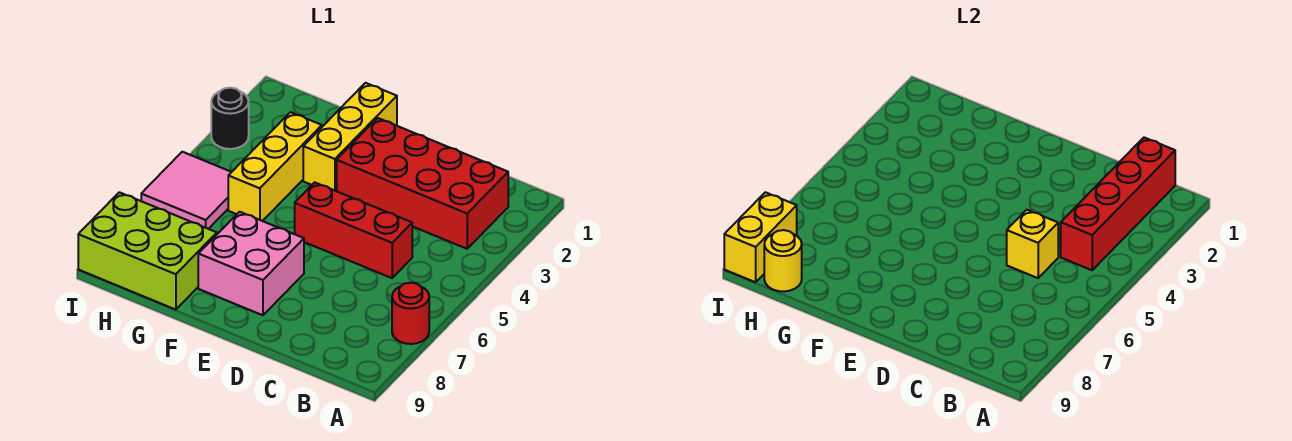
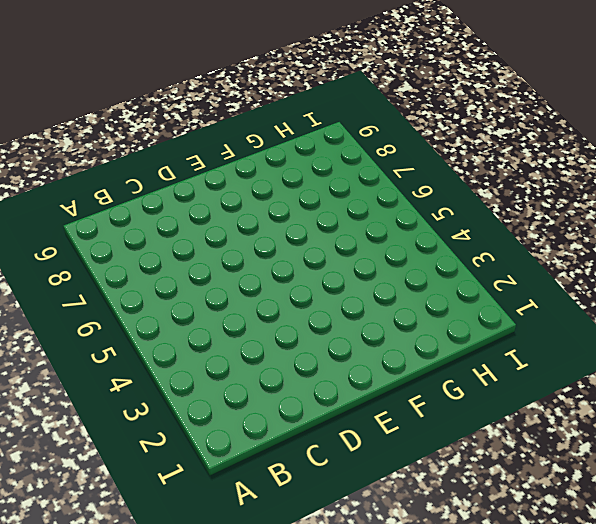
none -> red 1x1 round brick [392,283,429,344]
none -> red 2x4 brick [337,118,509,249]
none -> red 1x3 brick [295,182,412,278]

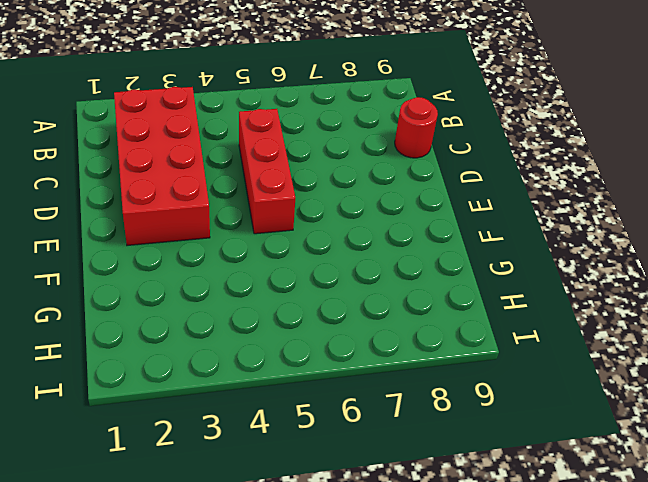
red 1x1 round brick [395,97,438,158] -> red 1x1 round brick moved to [392,283,429,344]
none -> pink 2x2 brick [198,212,304,315]
none -> yellow 1x3 brick [303,83,397,191]
none -> yellow 1x3 brick [228,112,322,221]

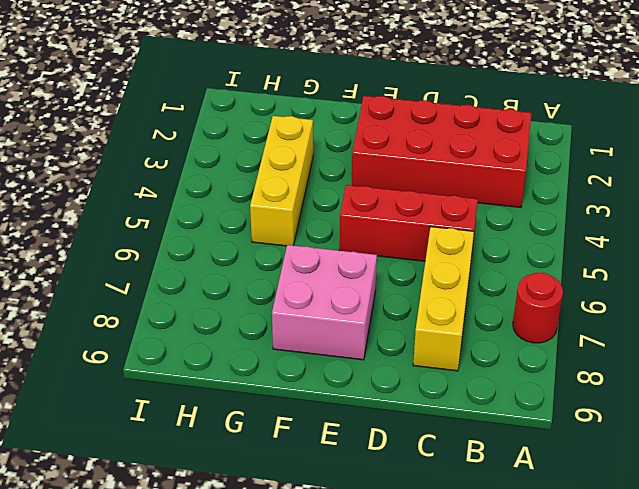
yellow 1x3 brick [413,227,474,371] -> yellow 1x3 brick moved to [303,83,397,191]
none -> lime 2x3 brick [78,192,217,310]
none -> pink 2x2 tile [141,152,231,229]
none -> black 1x1 round brick [211,88,249,149]

